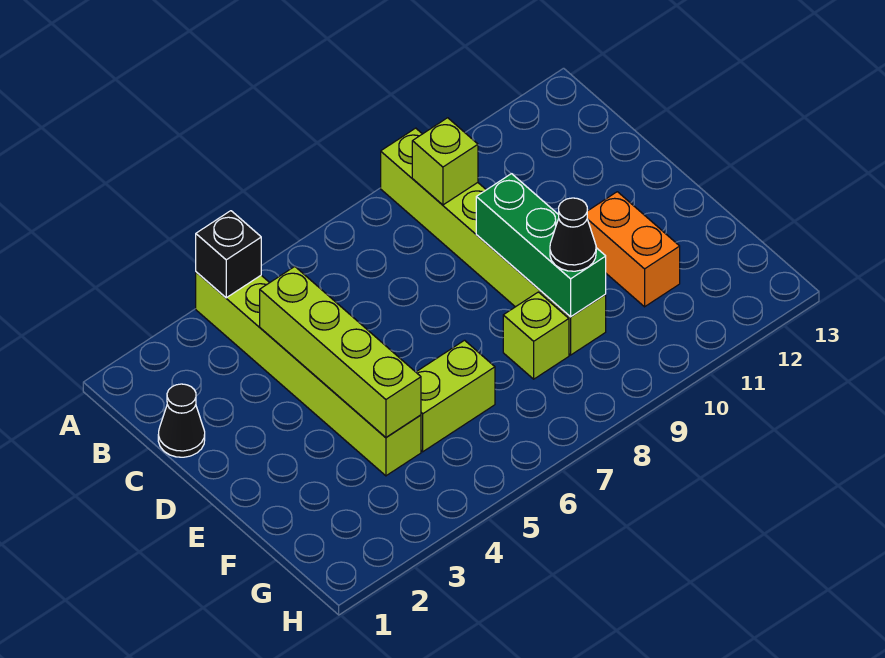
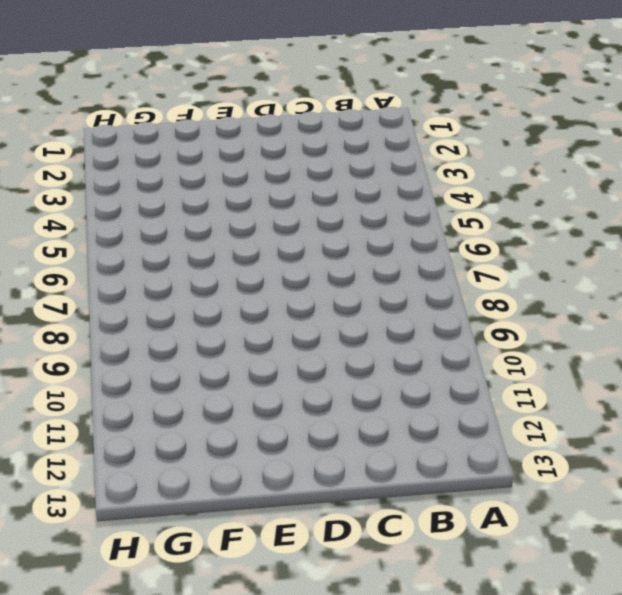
none -> lime 1x6 brick [196,272,421,476]
none -> lime 1x6 brick [381,128,606,355]

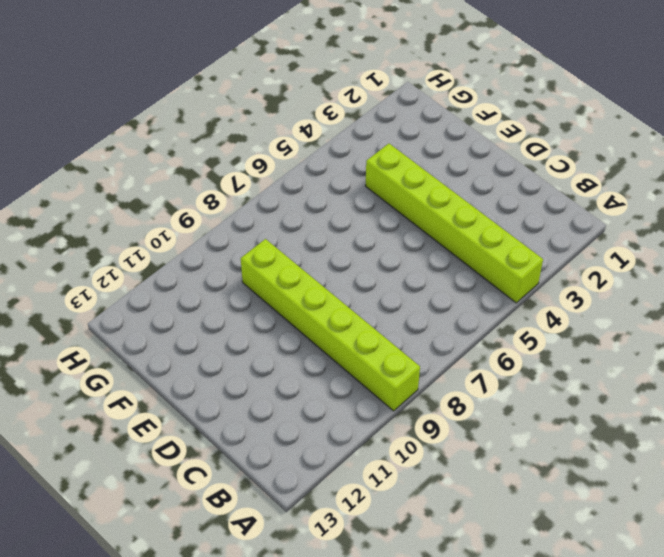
none -> black 1x1 cone [158,384,205,457]
none -> orange 1x2 brick [587,192,680,307]

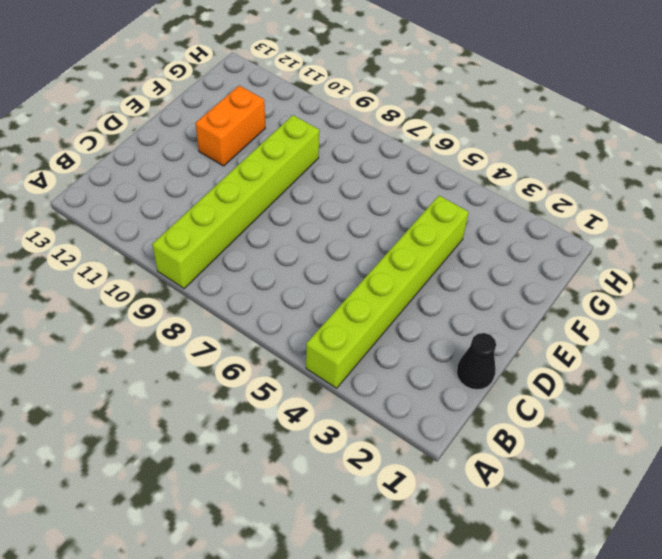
none -> lime 1x2 brick [416,340,495,452]
none -> lime 1x1 brick [503,292,569,379]

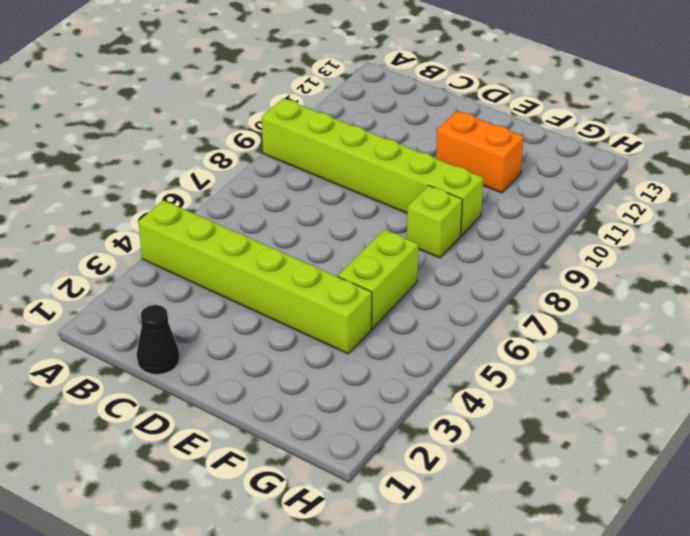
none -> black 1x1 brick [196,211,261,298]
none -> lime 1x1 brick [412,118,478,205]

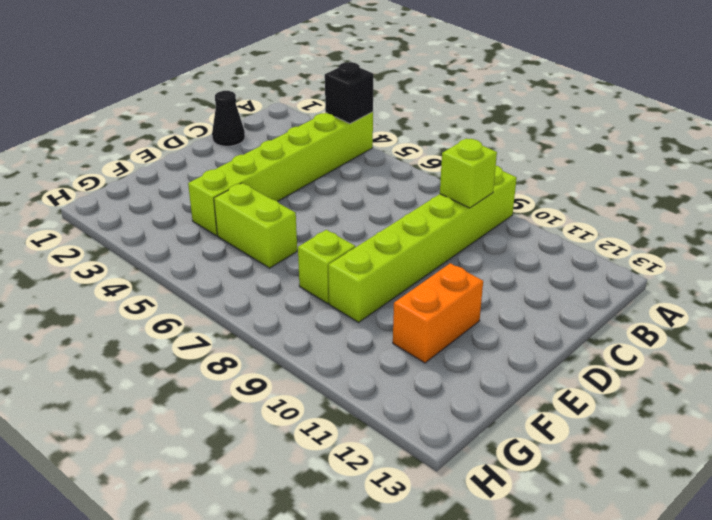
none -> lime 1x4 brick [260,267,421,437]
none -> green 1x3 brick [476,174,606,317]

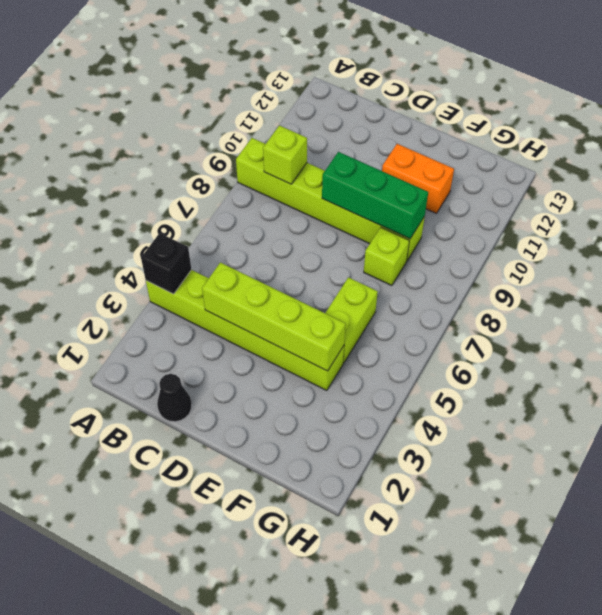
none -> black 1x1 cone [550,198,596,271]

